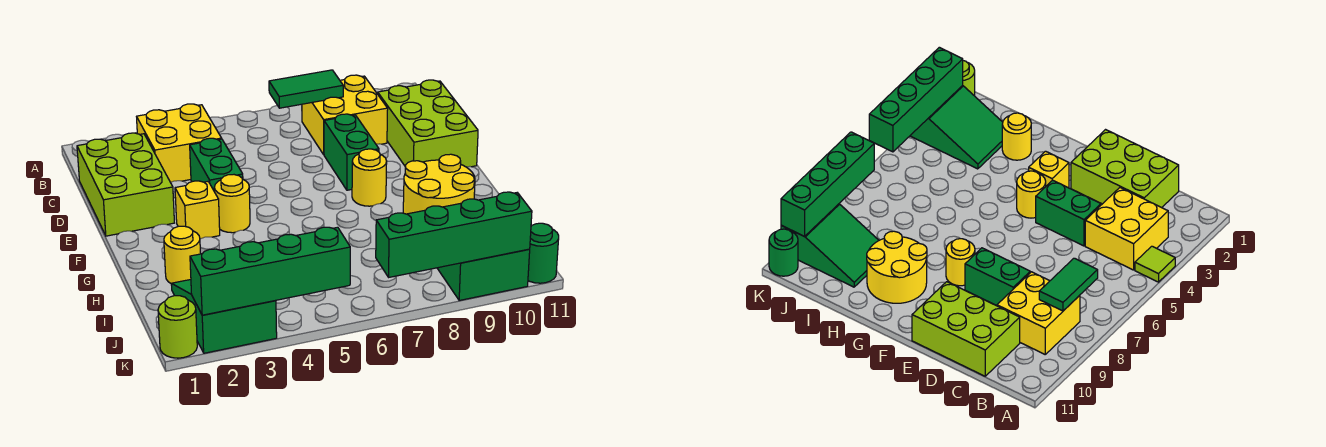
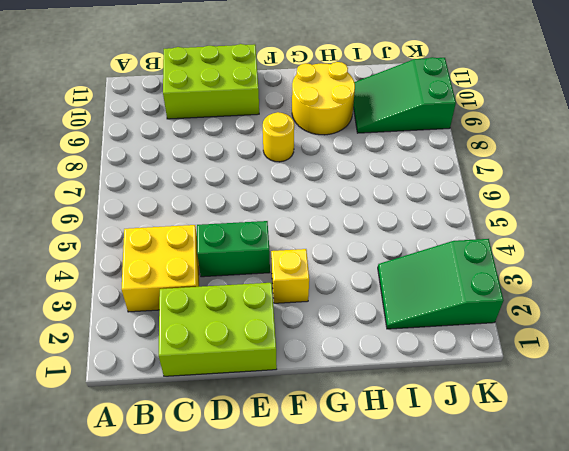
none -> lime 1x1 tile [1135,246,1175,282]
none -> yellow 2x2 brick [302,75,388,155]
none -> green 1x2 brick [324,114,379,190]

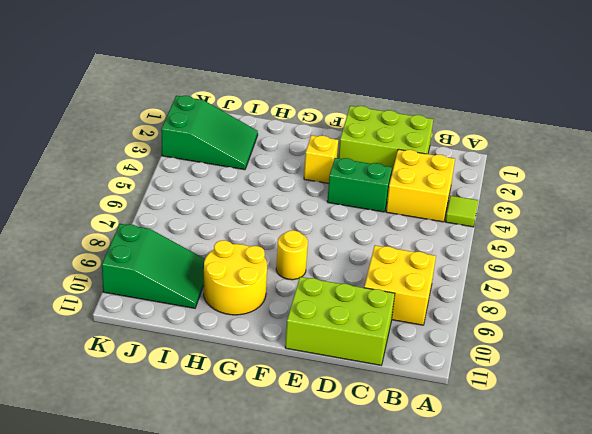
none -> green 1x2 brick [324,114,379,190]
none -> yellow 1x1 round brick [214,175,250,233]
none -> yellow 1x1 round brick [164,226,201,284]

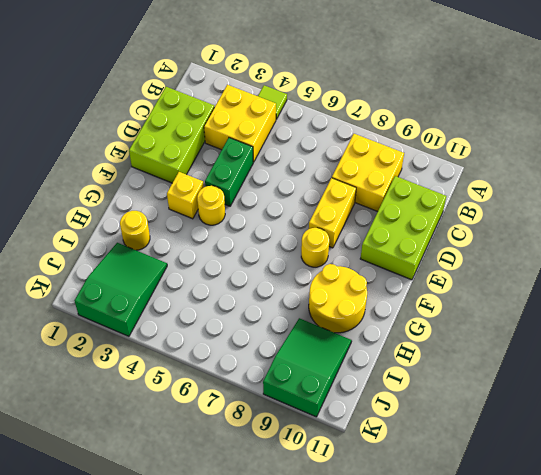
yellow 1x2 brick [309,178,356,248] -> green 1x2 brick [324,114,379,190]
none -> lime 1x1 round brick [158,296,197,358]
none -> green 1x1 round brick [528,223,559,283]
none -> green 1x2 tile [269,70,343,108]

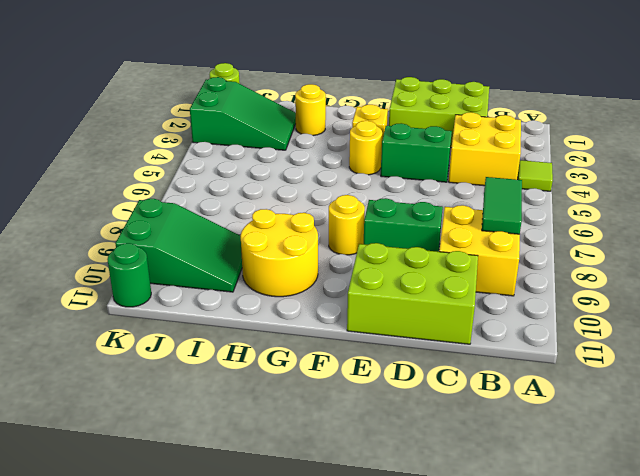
none -> green 1x4 brick [190,227,350,315]
none -> green 1x4 brick [376,192,532,277]

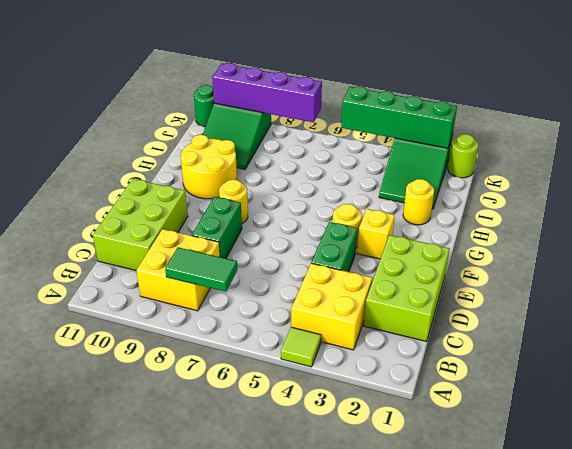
purple 1x4 brick [212,63,322,122] -> green 1x4 brick [376,192,532,277]

